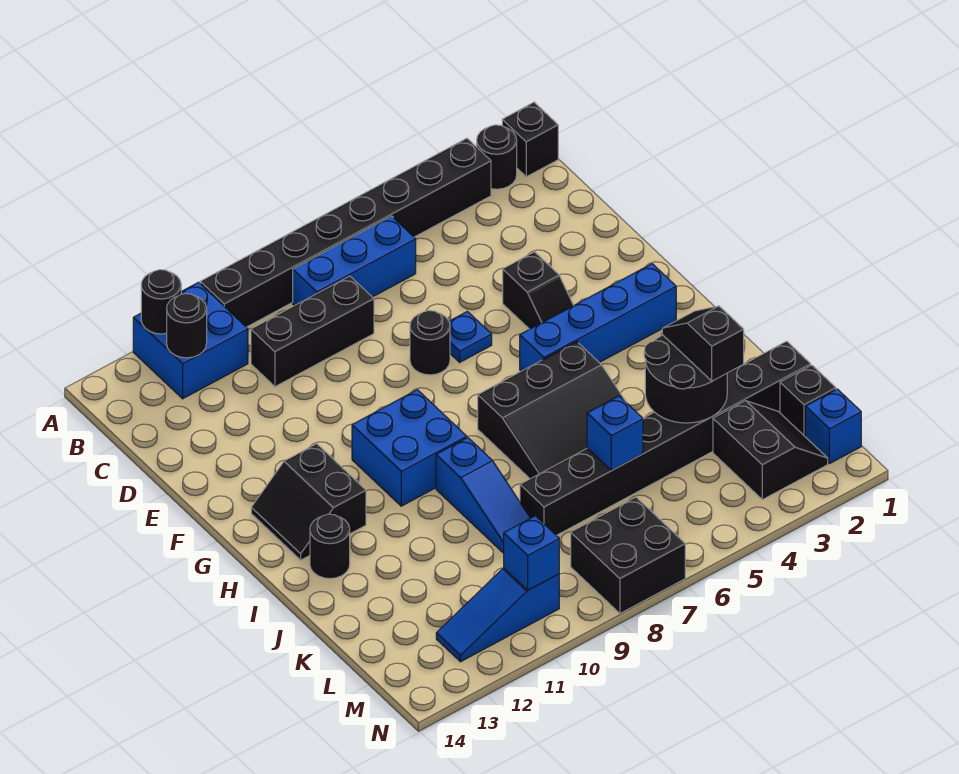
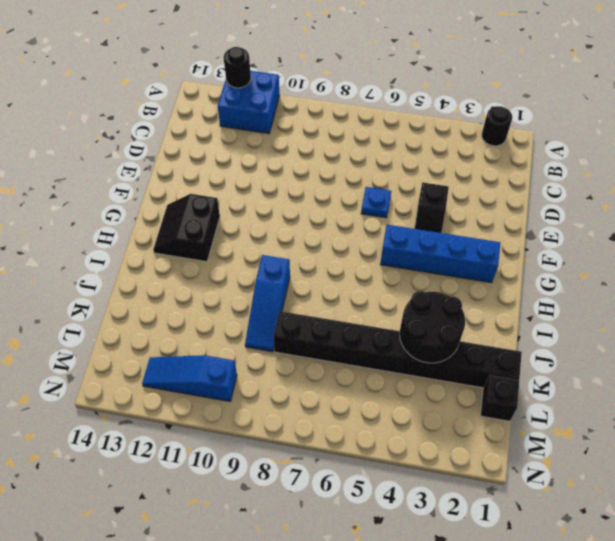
none -> black 1x1 brick [502,102,558,177]
none -> black 1x8 brick [200,138,491,327]
none -> blue 1x3 brick [293,216,416,306]

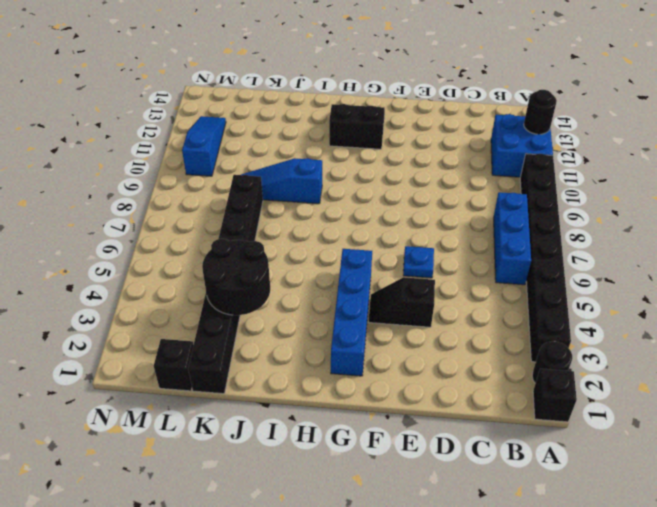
none -> black 1x3 brick [251,276,374,387]
none -> black 1x1 round brick [410,311,450,375]
none -> blue 2x2 brick [352,390,467,506]

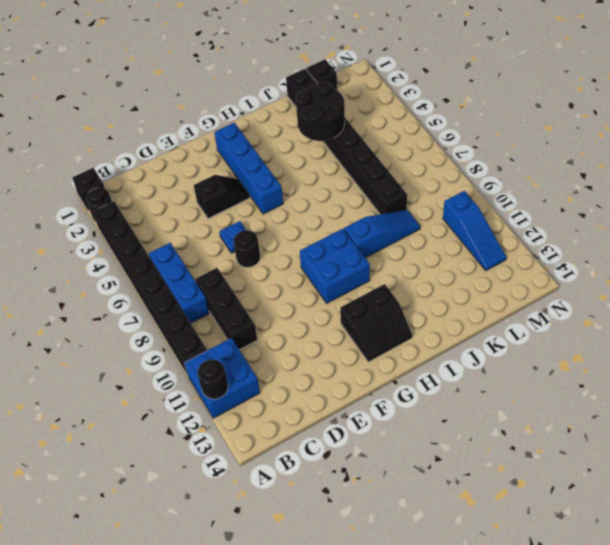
none -> black 3x3 slope [478,342,626,479]
none -> black 1x1 round brick [310,514,350,579]
none -> black 2x2 slope [713,401,828,500]

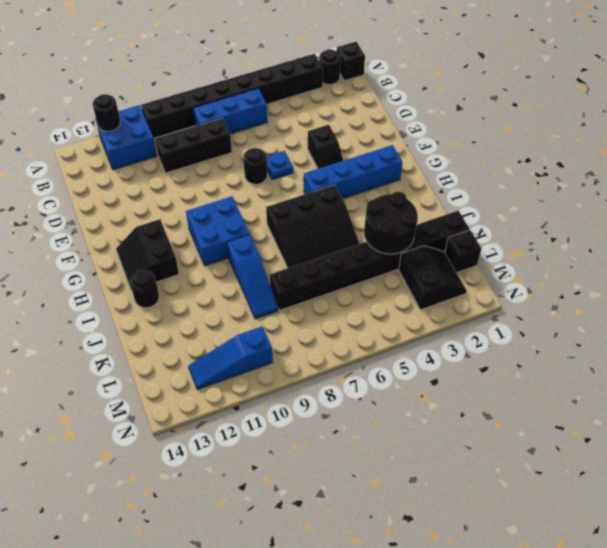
none -> blue 1x1 brick [805,389,861,464]
none -> black 2x2 brick [571,497,685,613]
none -> black 1x1 round brick [167,294,207,358]

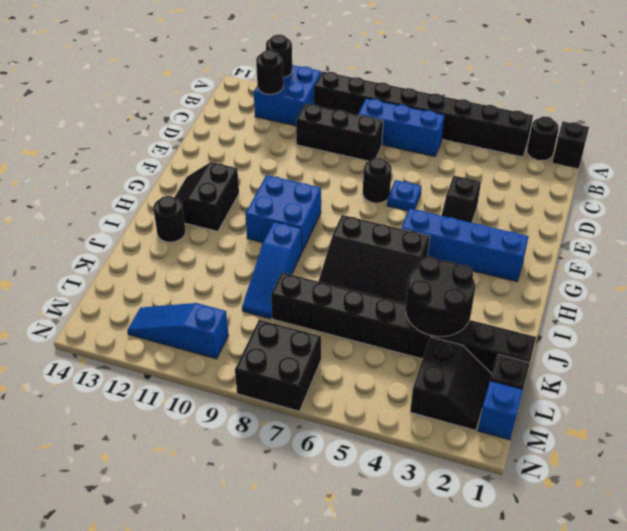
none -> blue 1x1 brick [587,396,643,471]
none -> blue 1x1 brick [504,516,559,590]
none -> black 1x2 slope [662,306,744,381]

